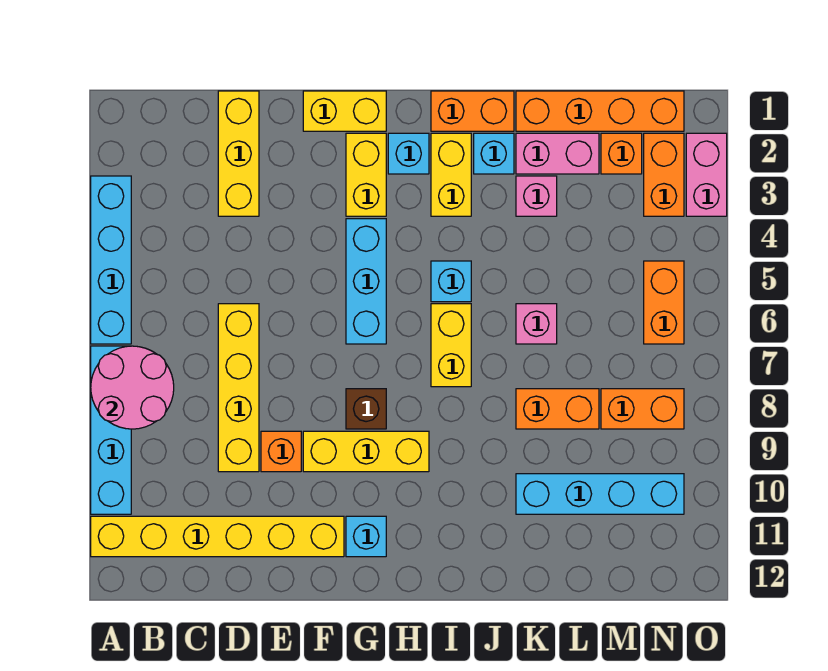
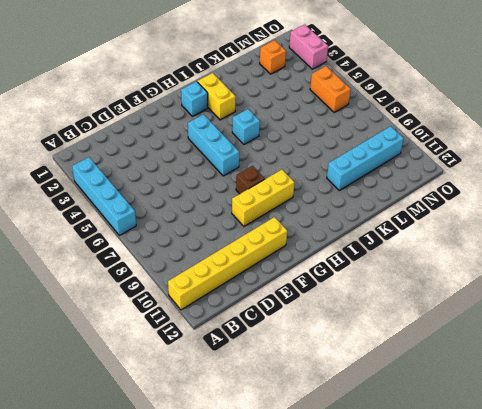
none -> cyan 1x4 brick [91,346,131,514]
none -> yellow 1x3 brick [218,91,259,216]
none -> yellow 1x4 brick [218,304,259,472]
none -> orange 1x1 brick [261,431,301,472]

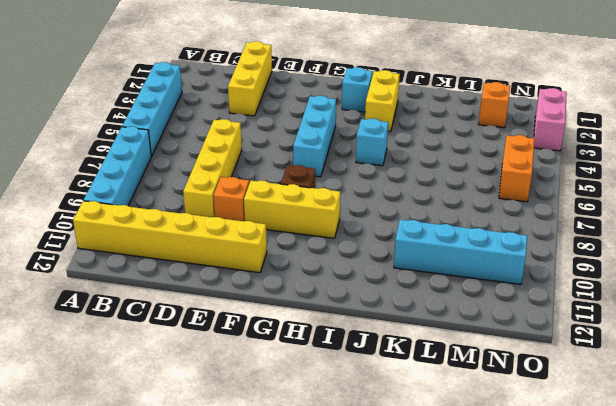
none -> yellow 1x2 brick [303,91,386,131]
none -> yellow 1x2 brick [346,133,386,216]
none -> cyan 1x1 brick [346,516,386,557]
none -> orange 1x2 brick [431,91,514,131]

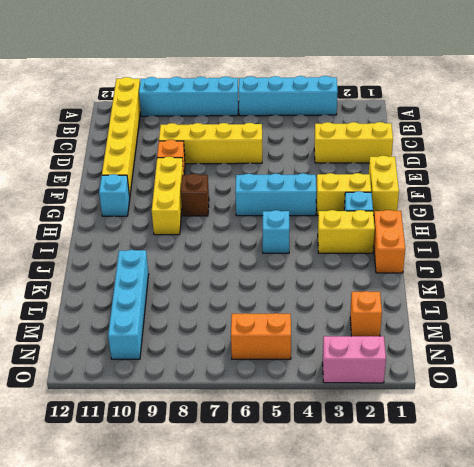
none -> yellow 1x2 brick [431,304,471,387]
none -> cyan 1x1 brick [474,133,514,174]
none -> orange 1x4 brick [516,91,684,131]
none -> pink 1x2 brick [516,133,599,174]

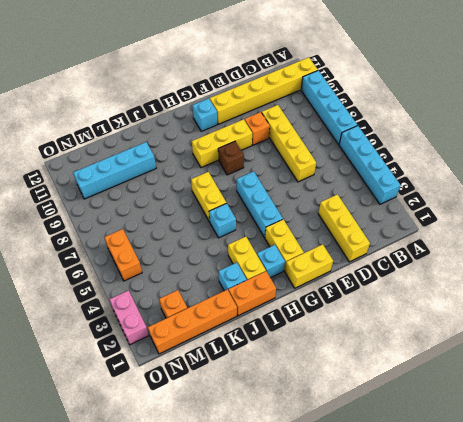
none -> pink 1x2 brick [516,133,599,174]
none -> pink 1x1 brick [516,176,557,216]
none -> pink 1x1 brick [516,304,557,344]
none -> orange 1x2 brick [516,389,599,429]

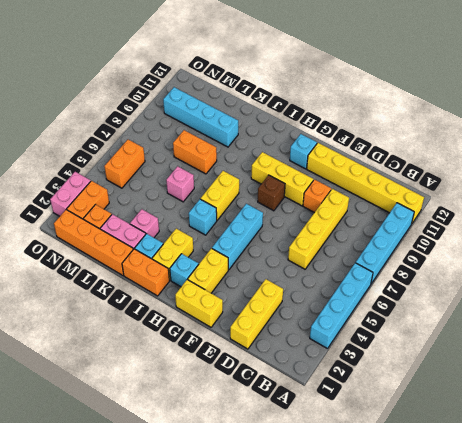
none -> orange 1x2 brick [601,389,684,429]
none -> pink 2x2 round brick [91,346,174,429]

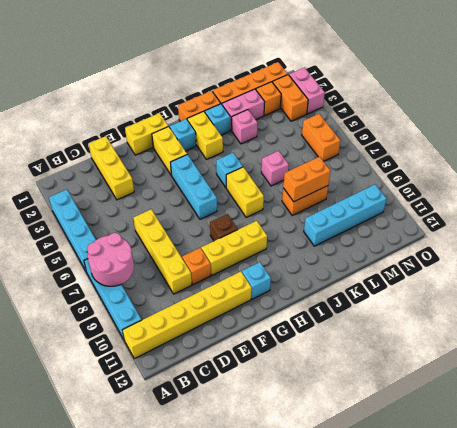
orange 1x2 brick [283,157,331,202] -> orange 1x2 brick moved to [601,389,684,429]

